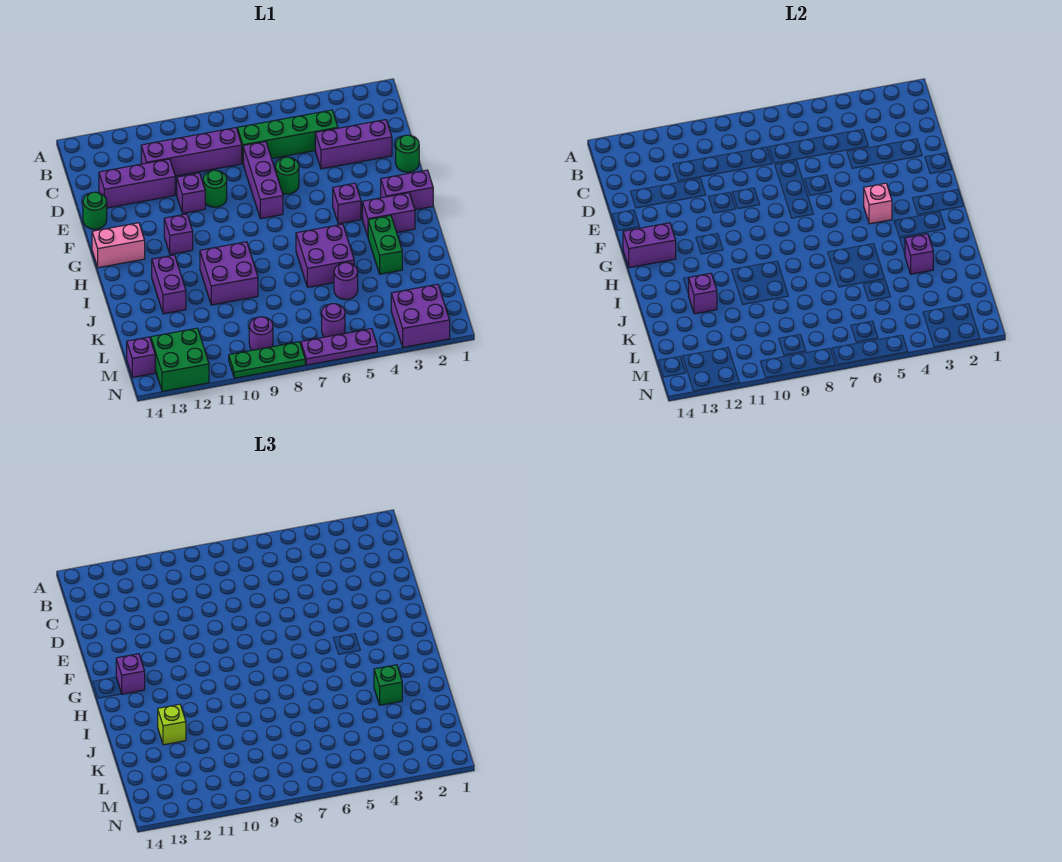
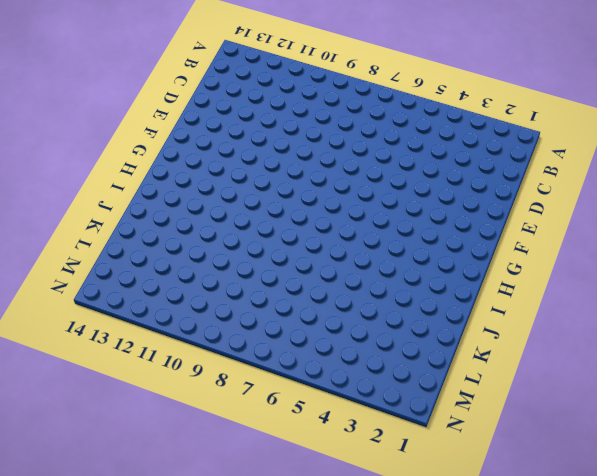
none -> green 1x4 brick [237,110,338,163]
none -> purple 1x4 brick [141,128,242,176]
none -> purple 1x3 brick [315,120,392,169]
none -> purple 1x3 brick [243,142,283,219]

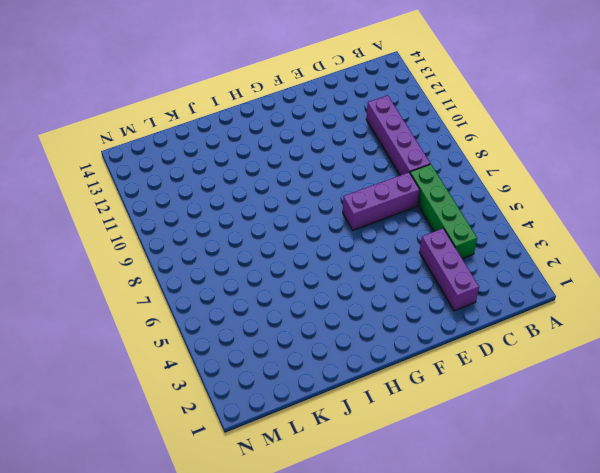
none -> purple 1x3 brick [99,159,175,208]
none -> green 1x1 round brick [396,135,419,172]
none -> green 1x1 round brick [275,157,299,194]
none -> green 1x1 round brick [203,170,227,207]

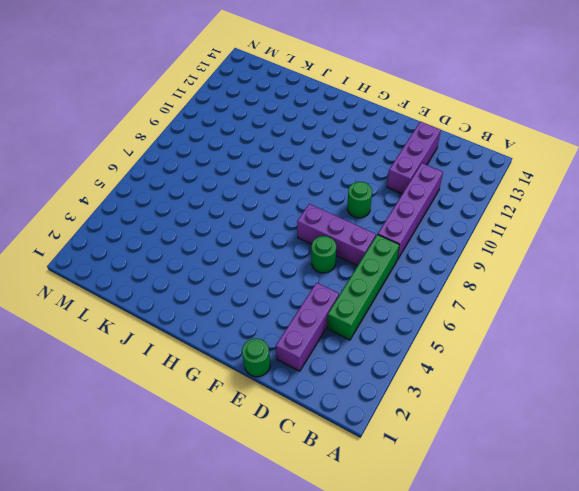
none -> purple 1x1 brick [177,173,205,213]
none -> green 1x1 round brick [83,192,107,229]
none -> purple 1x2 brick [381,170,433,210]
none -> purple 1x1 brick [333,183,361,224]

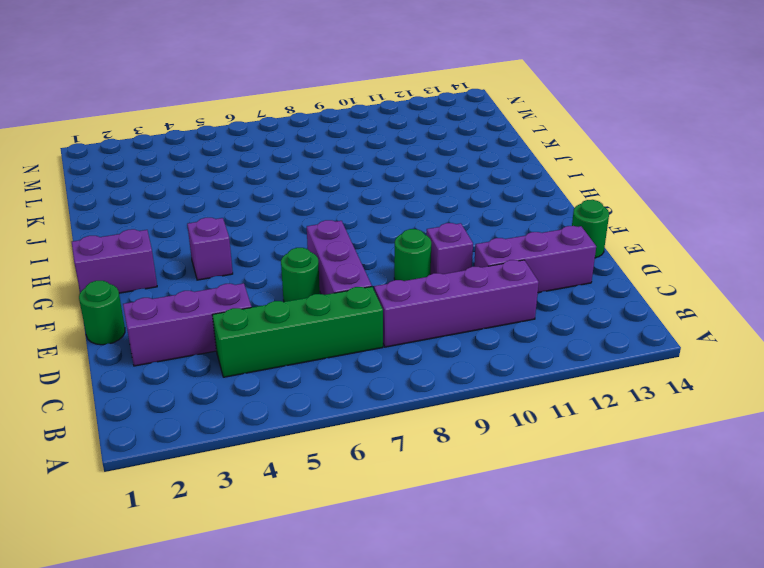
none -> purple 1x1 brick [164,214,193,254]
none -> pink 1x2 brick [92,223,145,268]
none -> purple 1x2 brick [362,193,415,236]
none -> green 1x2 brick [368,216,402,274]

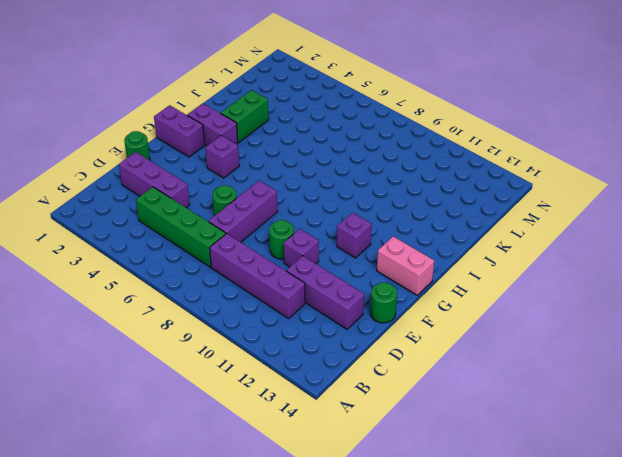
none -> purple 2x2 brick [296,224,354,287]
none -> purple 2x2 brick [200,242,258,305]
none -> purple 1x2 brick [152,255,186,314]
none -> purple 1x1 round brick [334,263,358,300]

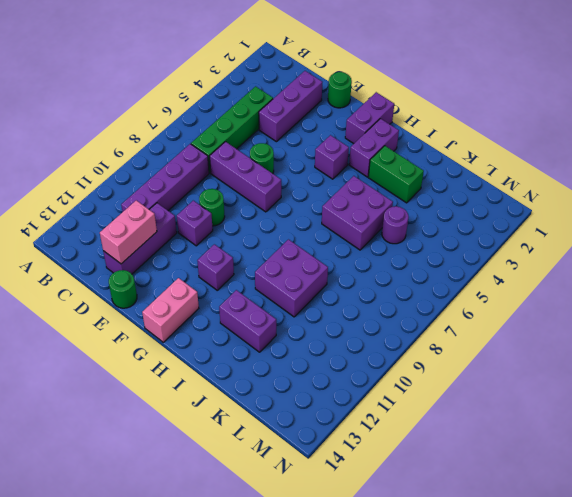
pink 1x2 brick [100,200,157,264] -> none
none -> purple 2x2 brick [391,284,450,347]
none -> purple 1x1 round brick [322,304,345,337]
none -> purple 1x1 round brick [249,317,273,350]
none -> green 2x2 brick [151,328,209,391]

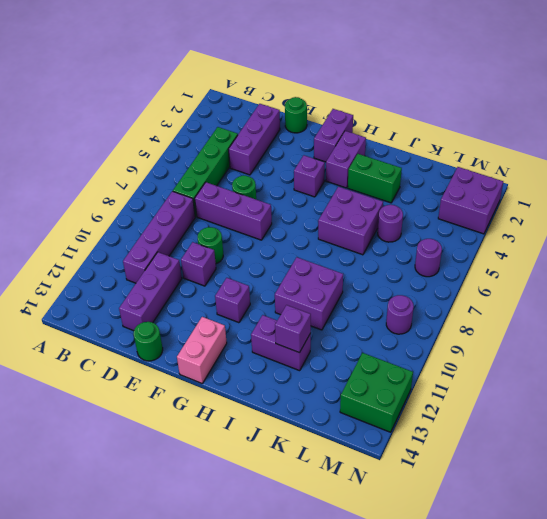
none -> purple 1x1 brick [127,337,155,377]
none -> purple 1x3 plate [301,329,377,365]
none -> green 1x3 plate [229,342,305,378]
none -> pink 1x1 brick [864,183,892,224]

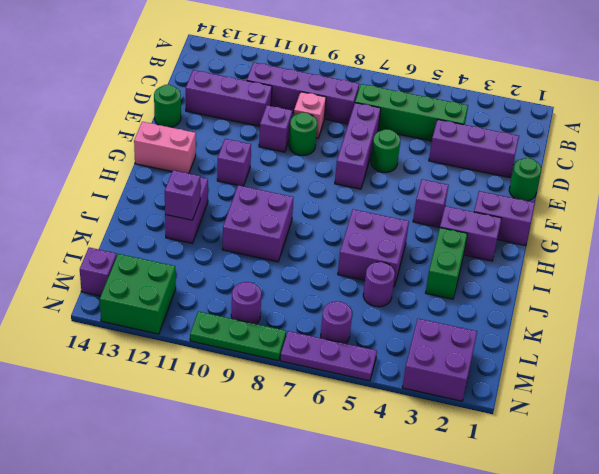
pink 1x1 brick [294,92,326,138] -> pink 1x1 brick moved to [864,183,892,224]
none -> purple 1x2 brick [623,223,676,268]
none -> purple 1x1 brick [905,234,933,274]
none -> purple 1x1 brick [116,654,145,694]
none -> green 1x1 brick [374,665,402,705]

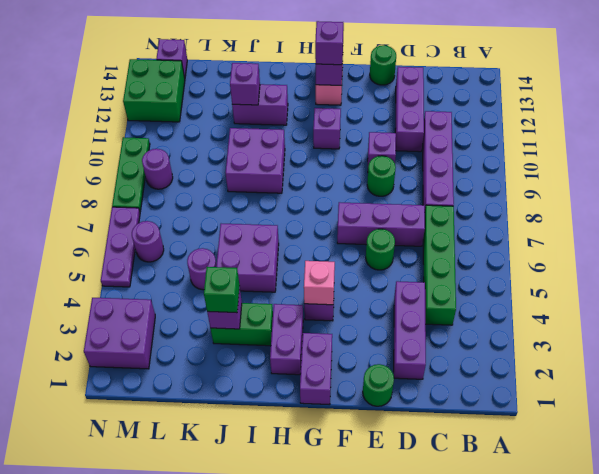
none -> lime 1x1 brick [158,704,186,745]

